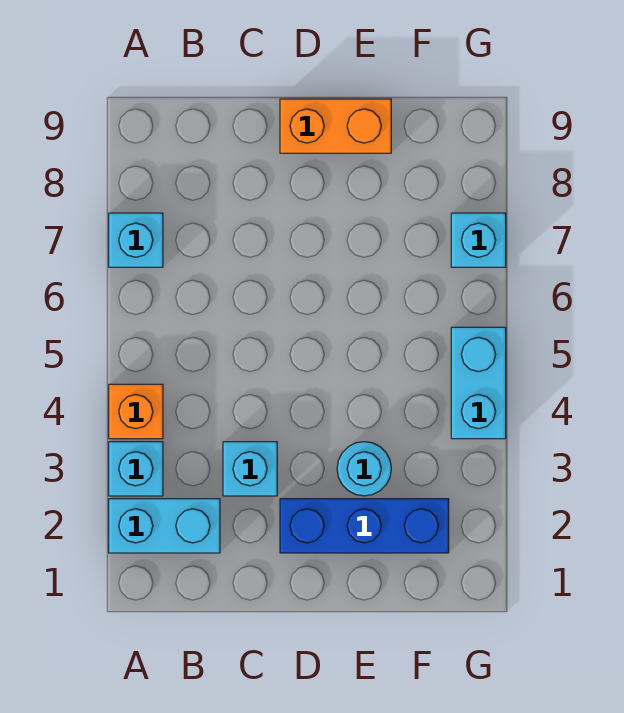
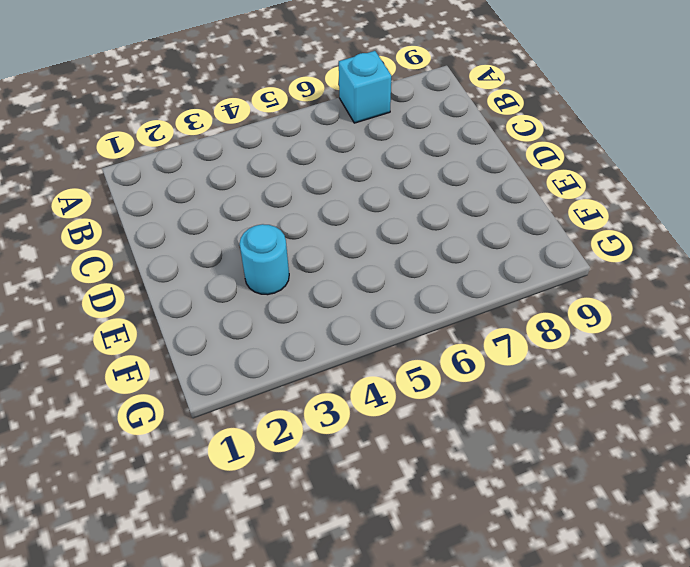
none -> cyan 1x2 brick [109,499,220,553]
none -> cyan 1x1 brick [109,442,163,496]

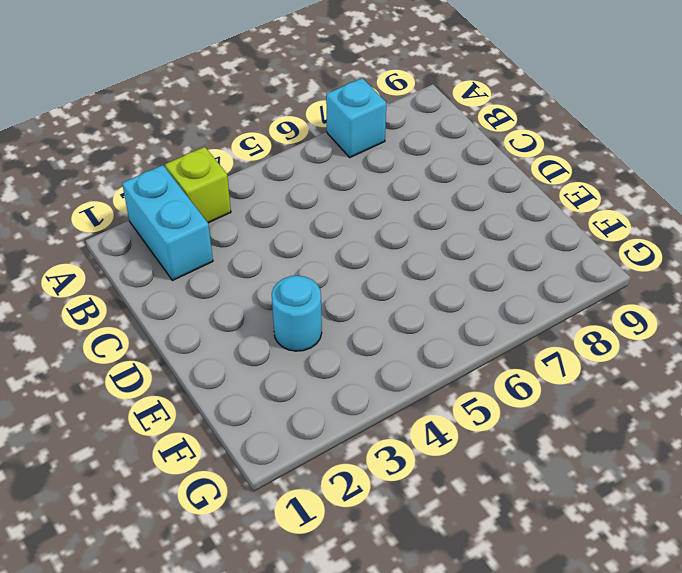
lime 1x1 brick [165,147,231,223] -> cyan 1x1 brick [109,442,163,496]
none -> orange 1x1 brick [109,384,163,439]
none -> cyan 1x1 brick [223,442,277,496]

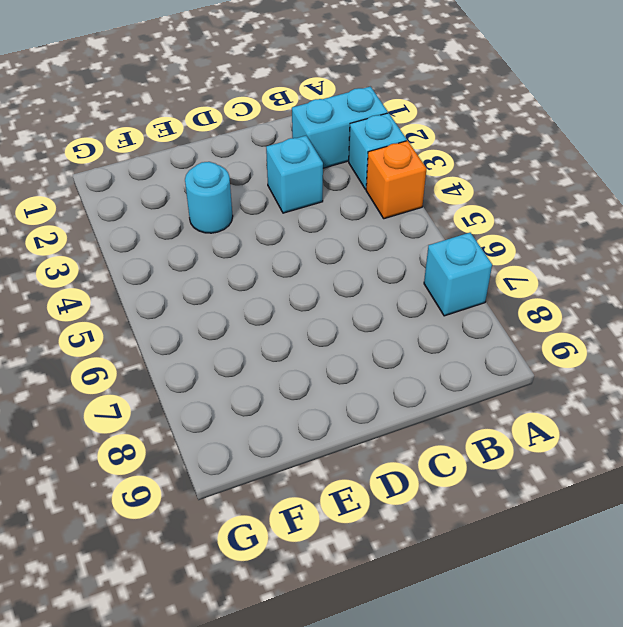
none -> blue 1x3 brick [280,499,449,553]
none -> orange 1x2 brick [280,99,391,153]

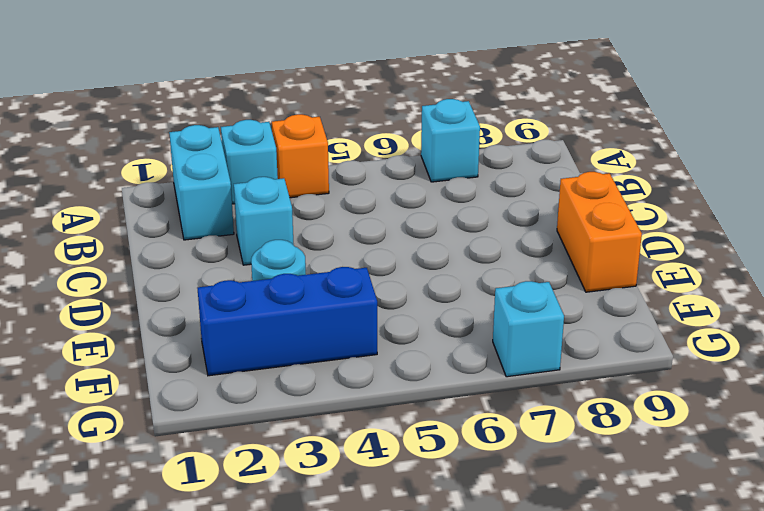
blue 1x3 brick [198,267,377,376] -> blue 1x3 brick turned to [280,499,449,553]
none -> cyan 1x2 brick [451,327,506,439]

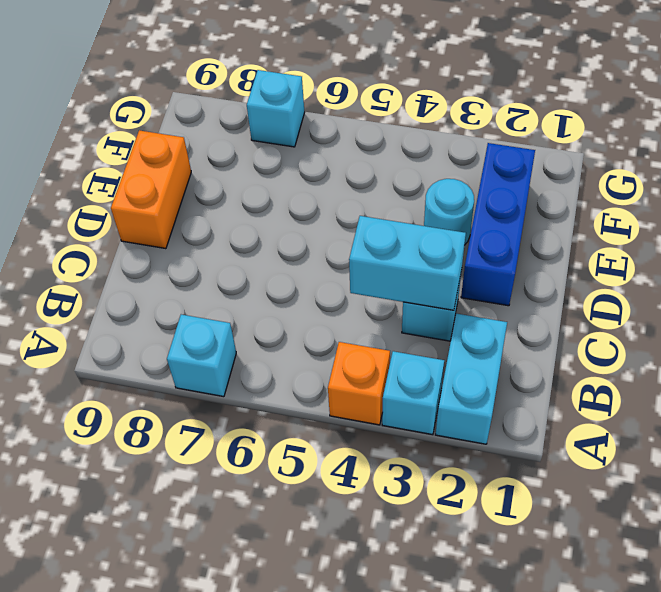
cyan 1x2 brick [349,216,466,311] -> cyan 1x2 brick moved to [451,327,506,439]

